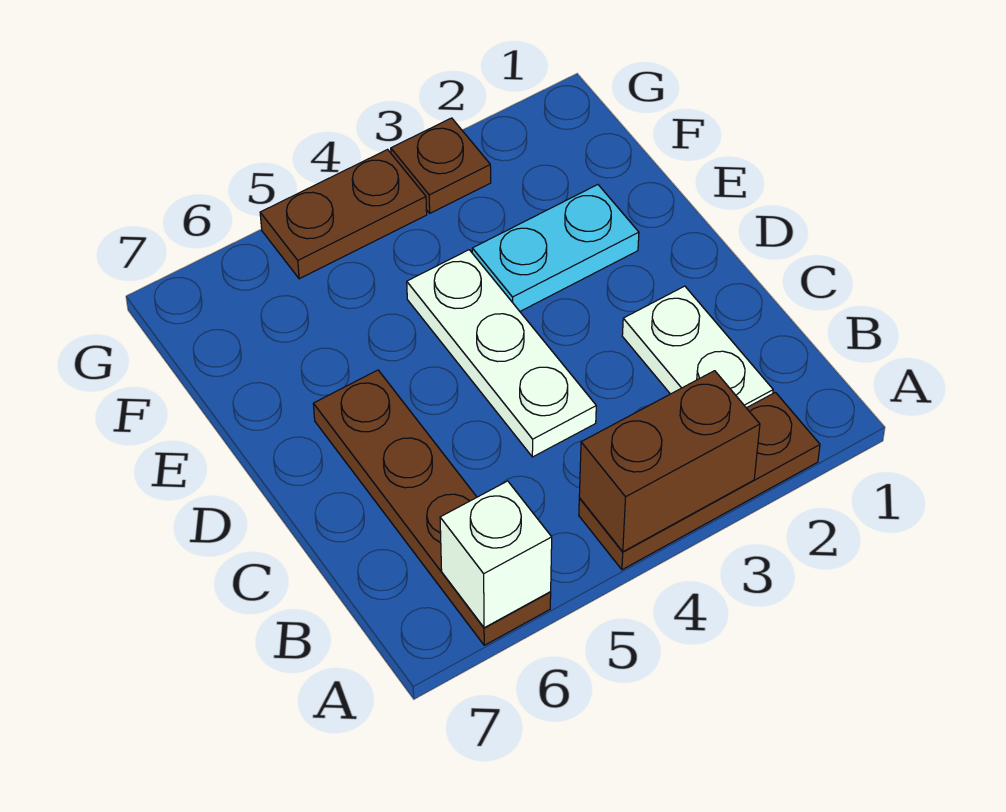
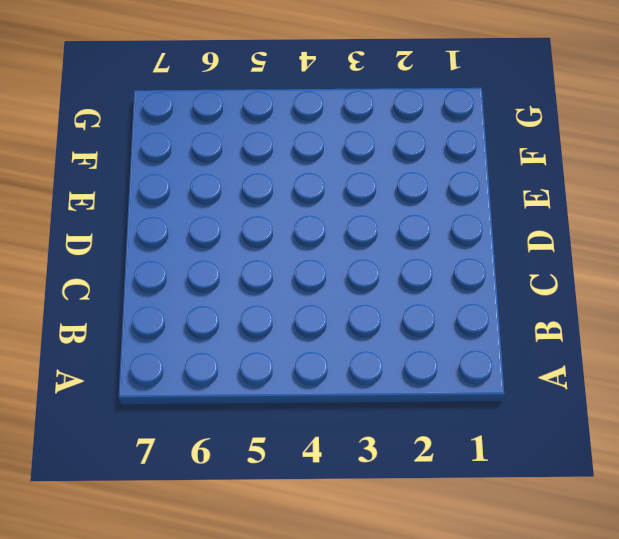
none -> brown 1x3 plate [579,392,820,570]
none -> brown 1x4 plate [313,370,551,645]

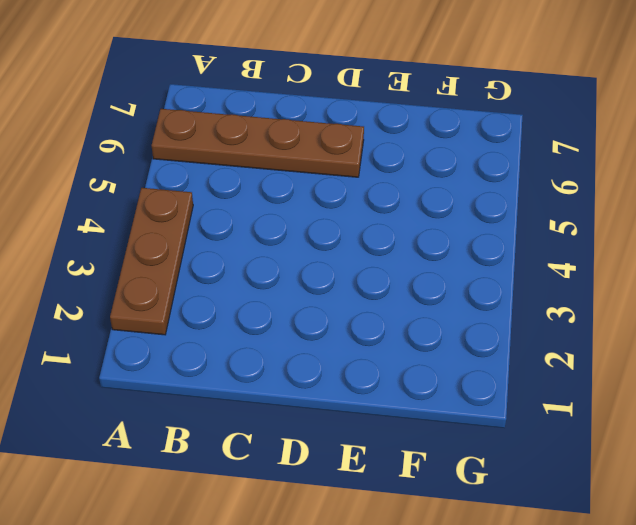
none -> white 1x2 plate [622,286,773,408]
none -> white 1x3 plate [407,250,596,457]

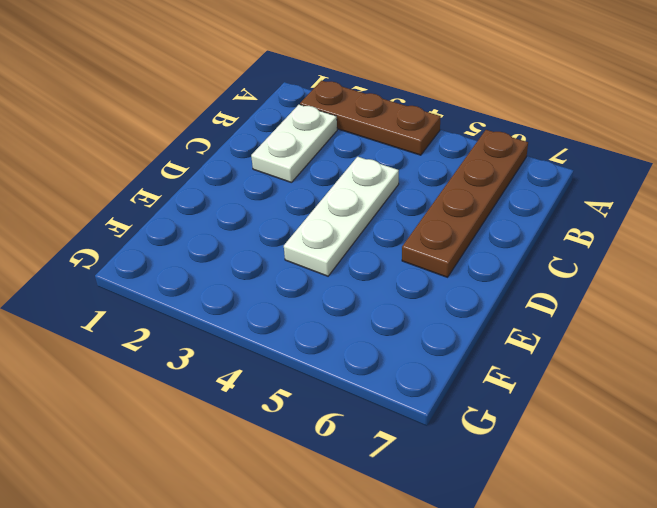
none -> cyan 1x2 plate [472,185,639,311]
none -> brown 1x1 plate [391,118,491,213]

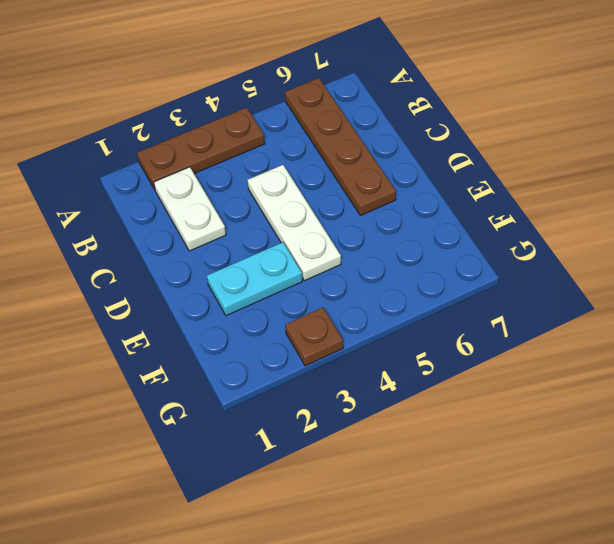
none -> brown 1x2 plate [260,150,427,279]
none -> brown 1x2 brick [579,371,760,552]

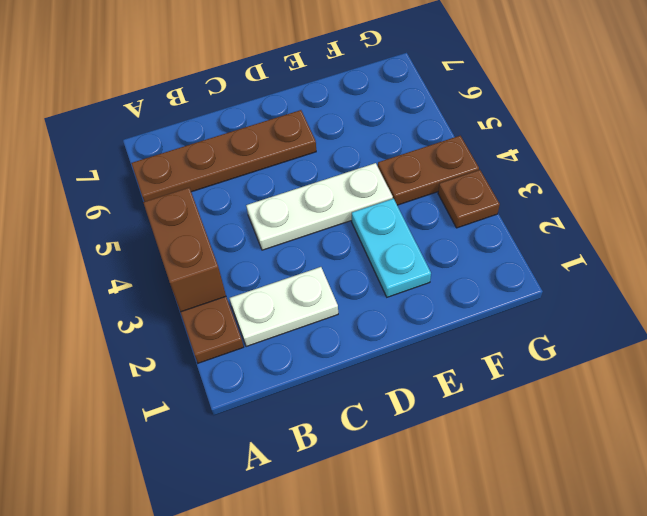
brown 1x2 plate [378,136,479,205] -> brown 1x2 plate turned to [260,150,427,279]
none -> white 1x1 brick [440,481,552,628]

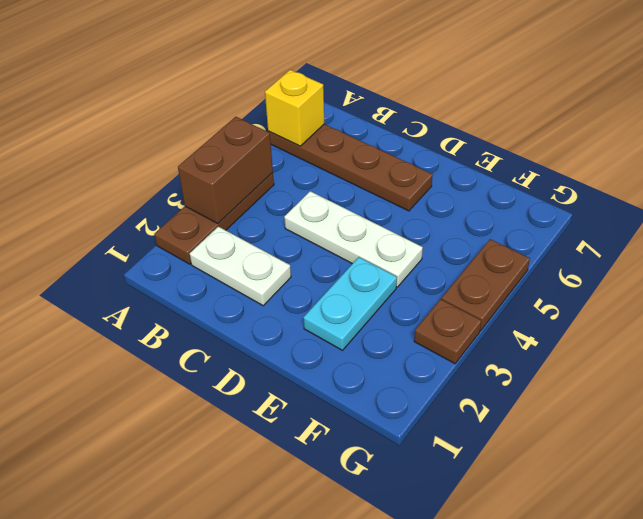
yellow 1x1 brick [265,70,324,146] -> white 1x1 brick [440,481,552,628]

